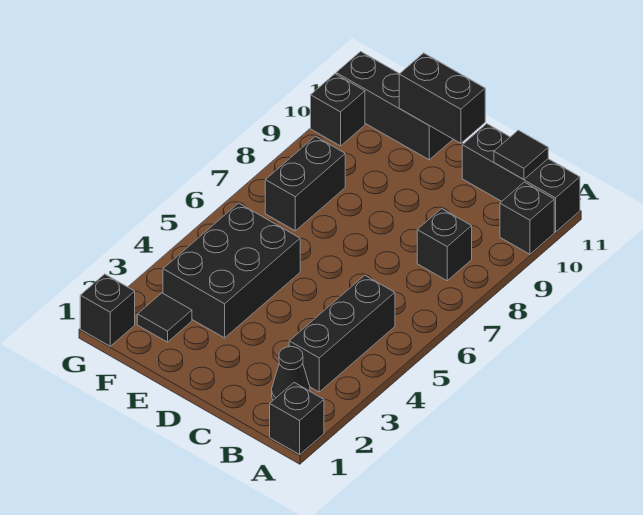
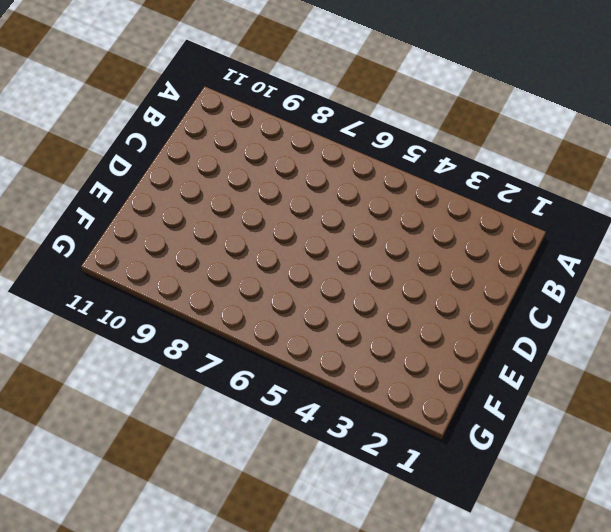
none -> black 1x1 brick [270,383,324,455]
none -> black 1x1 brick [500,182,554,254]
none -> black 1x3 brick [462,124,580,232]

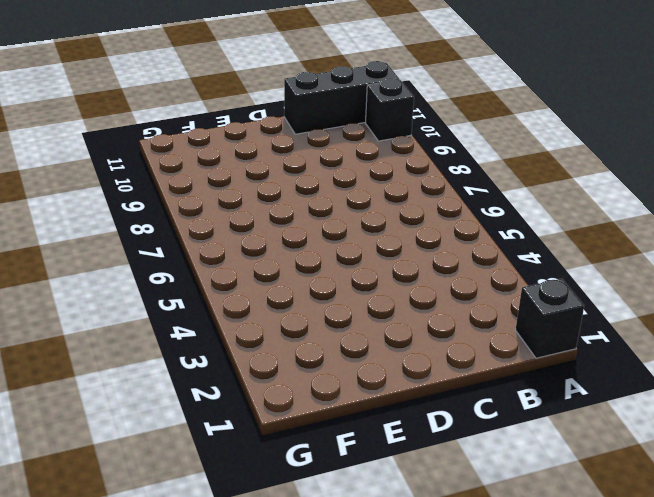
none -> black 1x1 cone [272,347,310,400]
none -> black 1x3 brick [289,275,395,392]
none -> black 1x1 brick [417,209,472,281]

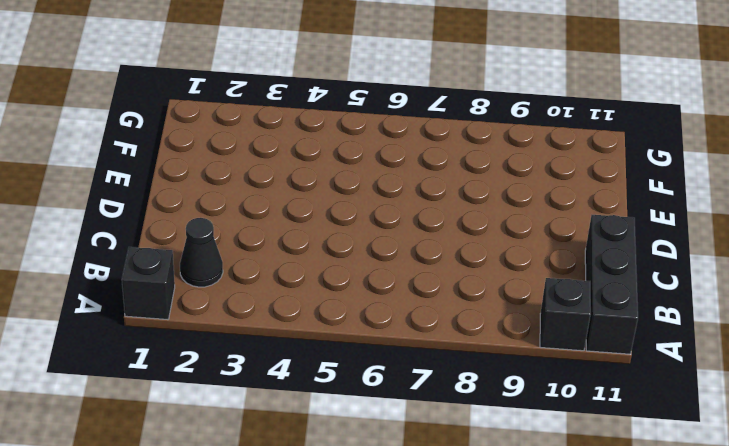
none -> black 1x3 brick [289,275,395,392]
none -> black 1x1 brick [417,209,472,281]
none -> black 2x3 brick [163,203,300,338]

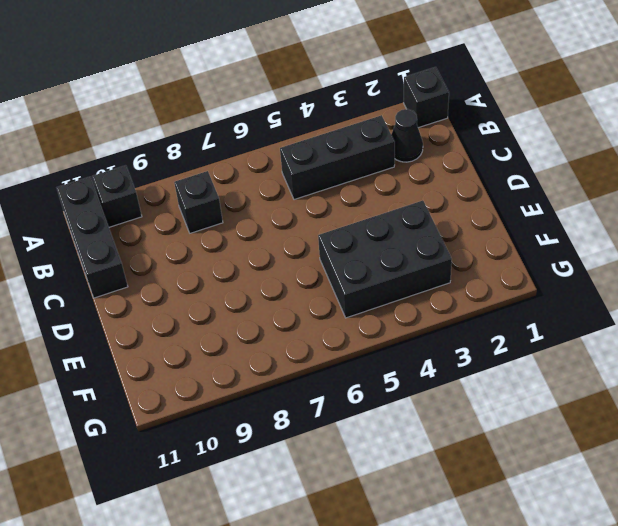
none -> black 1x3 brick [336,52,453,160]
none -> black 1x1 tile [137,293,192,342]
none -> black 1x2 brick [265,136,345,231]

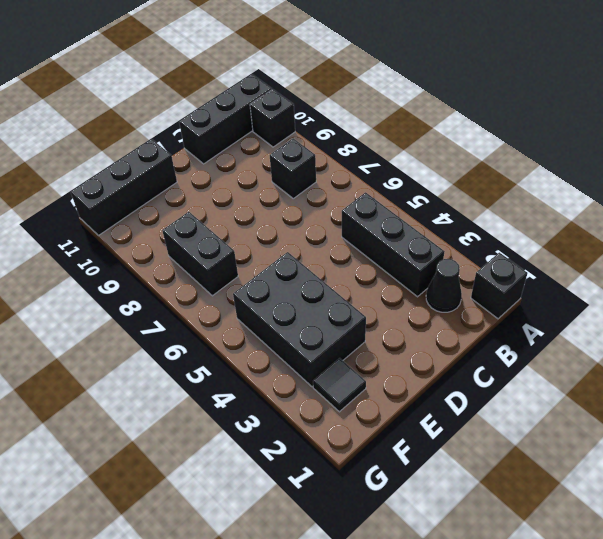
none -> black 1x1 brick [80,274,135,346]
none -> black 1x1 brick [311,74,365,146]
none -> black 1x1 tile [494,130,548,180]

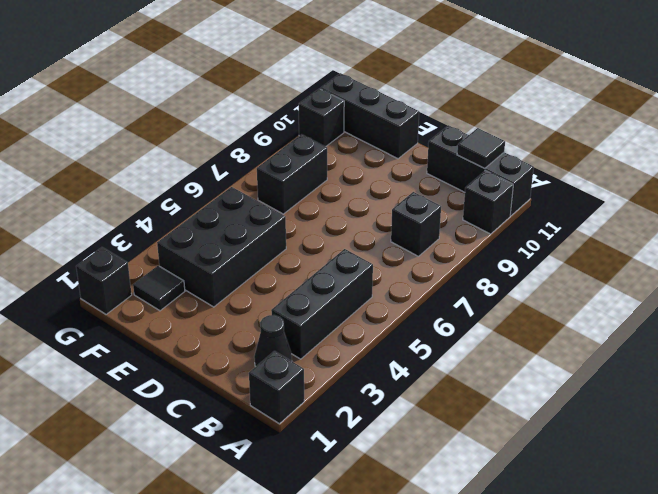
none -> black 1x2 brick [399,53,485,143]

